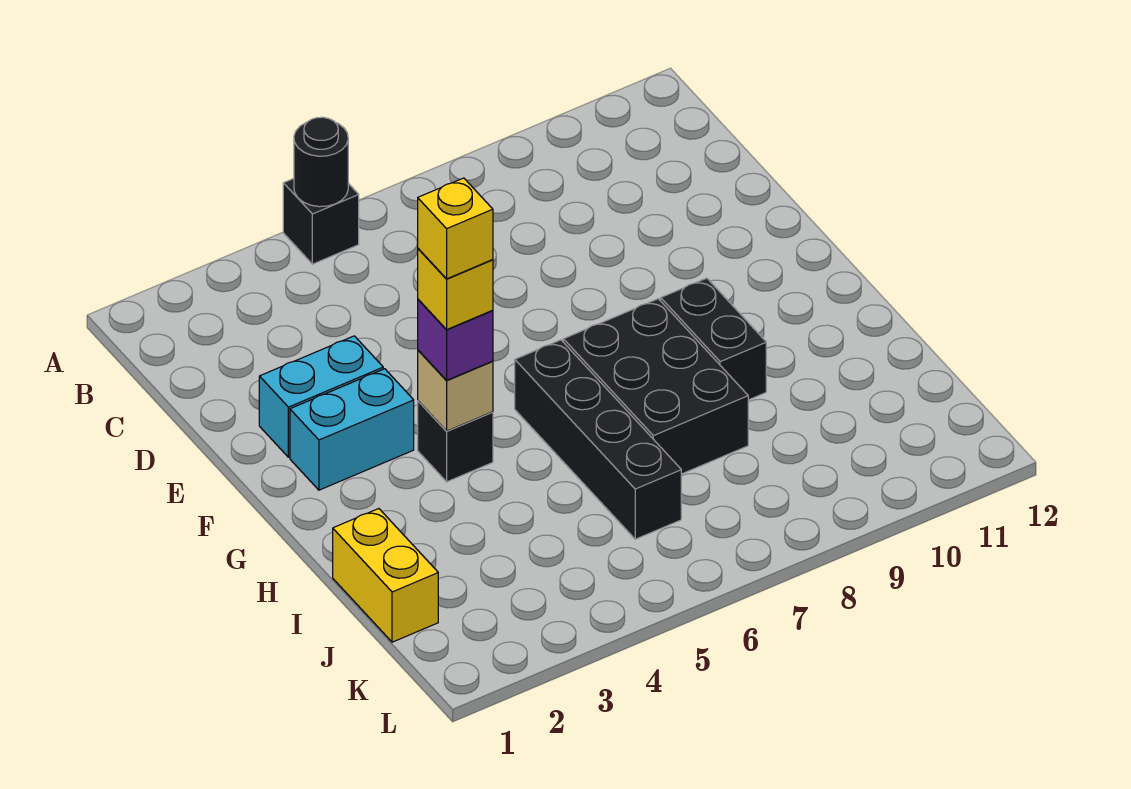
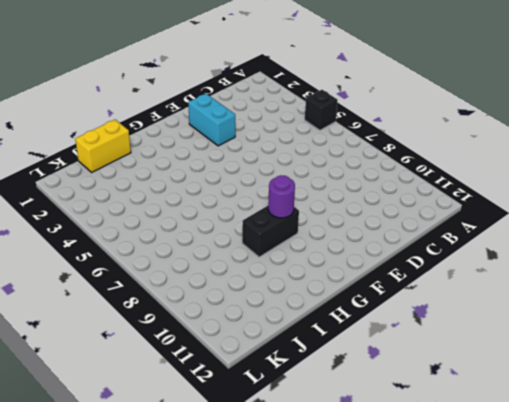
purple 1x1 round brick [268,175,295,218] -> none
none -> cyan 1x2 brick [290,369,414,490]
none -> black 1x1 brick [418,401,493,482]
none -> black 1x4 brick [515,340,681,539]

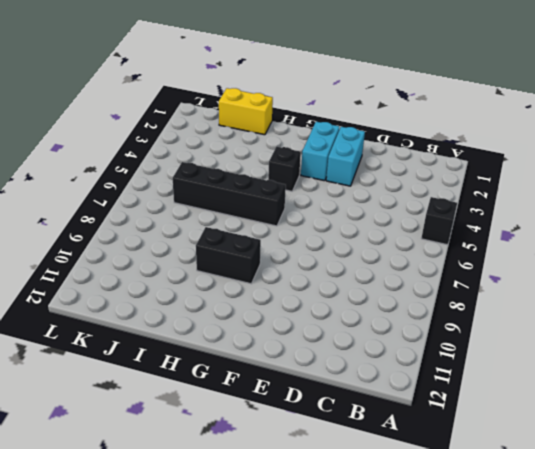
none -> black 2x3 brick [563,299,748,474]
none -> black 1x1 round brick [294,117,348,207]
none -> tan 1x1 brick [418,350,493,431]

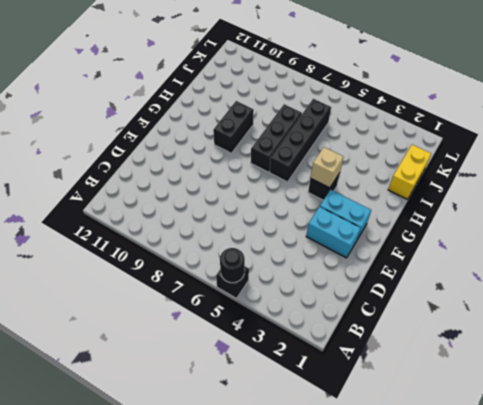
black 1x3 brick [251,104,302,172] -> black 2x3 brick [563,299,748,474]
none -> purple 1x1 brick [418,300,493,380]
none -> yellow 1x1 brick [418,249,493,329]
none -> yellow 1x1 brick [418,178,493,279]

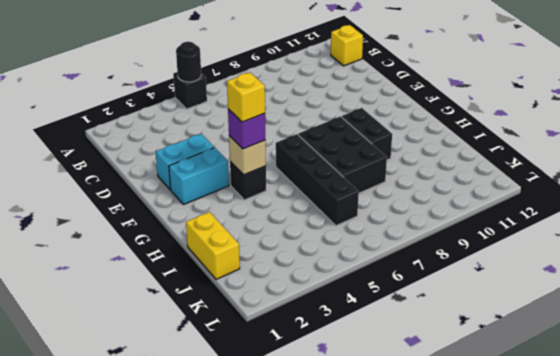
yellow 1x1 brick [331,25,363,66] -> yellow 1x1 brick moved to [418,178,493,279]

